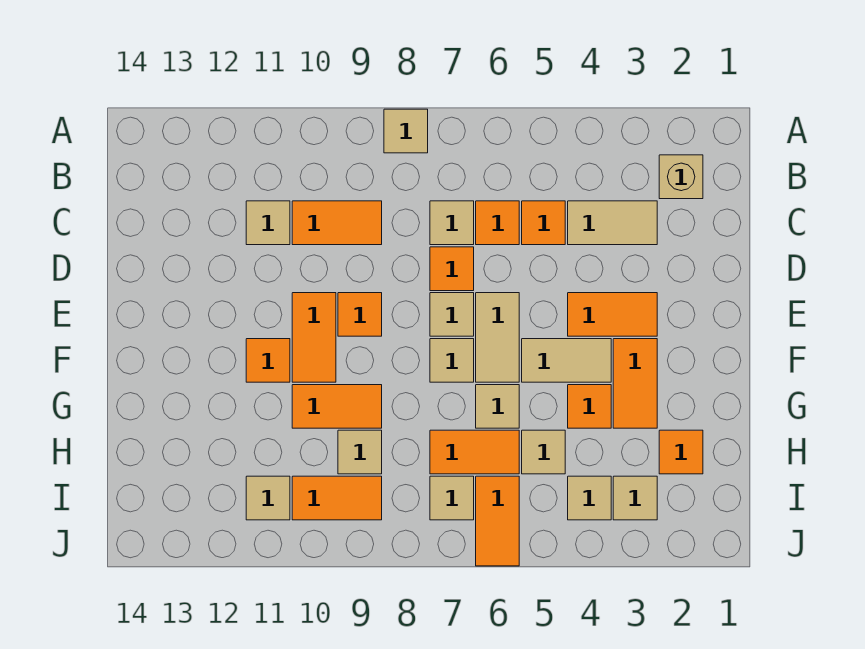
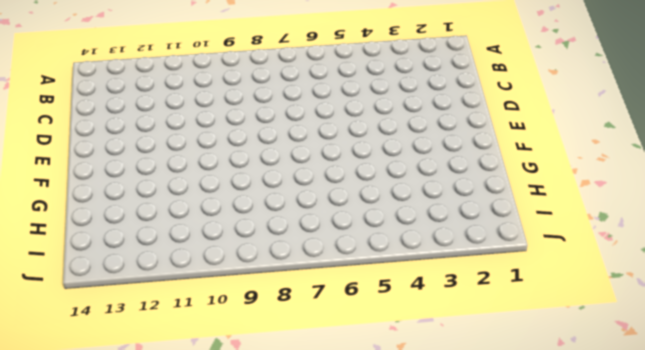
none -> tan 1x1 tile [384,109,428,153]
none -> tan 1x1 brick [659,155,703,199]
none -> tan 1x2 tile [568,201,657,245]
none -> orange 1x1 tile [522,201,565,245]

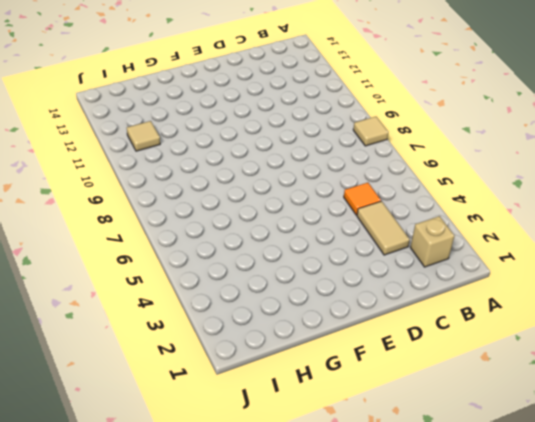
none -> orange 1x1 tile [476,201,519,245]
none -> tan 1x1 tile [430,201,474,245]
none -> orange 1x2 tile [292,201,382,245]
none -> tan 1x1 tile [246,201,290,245]

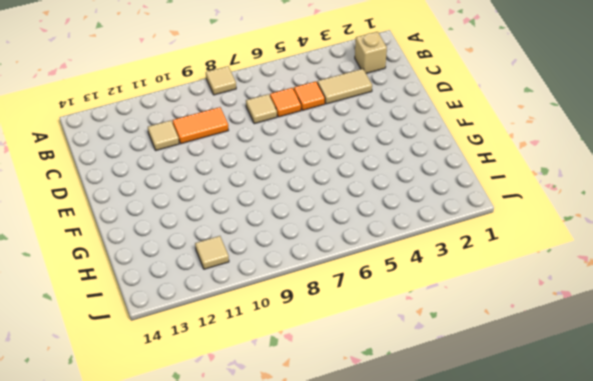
none -> orange 1x1 tile [430,247,474,291]
none -> orange 1x2 tile [568,293,657,336]
none -> tan 1x2 tile [476,293,519,382]
none -> tan 1x1 tile [430,293,474,336]

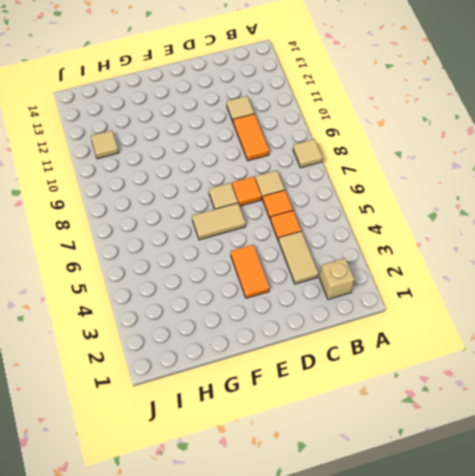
none -> orange 1x1 tile [338,293,382,336]
none -> orange 1x2 tile [292,293,336,382]
none -> orange 1x2 tile [613,339,657,428]
none -> tan 1x2 tile [522,339,611,382]

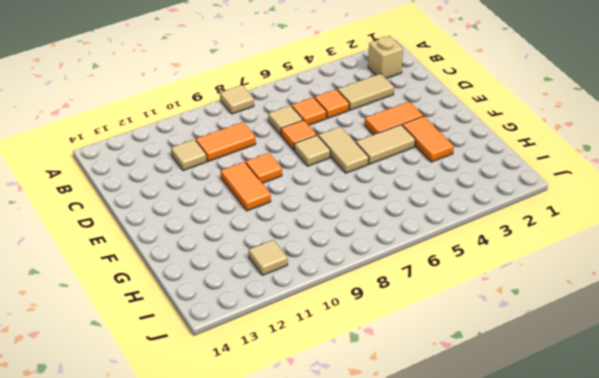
none -> tan 1x1 tile [430,339,474,382]
none -> orange 1x1 tile [246,339,290,382]
none -> orange 1x1 tile [568,385,611,428]
none -> tan 1x1 tile [476,385,519,428]

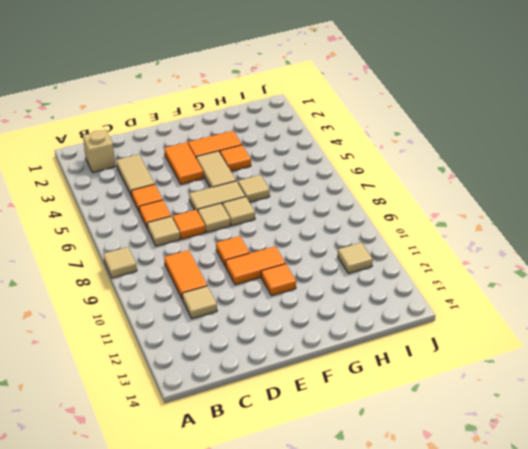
none -> orange 1x2 tile [292,385,382,428]
none -> orange 1x1 tile [659,430,703,474]
none -> tan 1x1 tile [522,430,565,474]
none -> orange 1x2 tile [430,430,519,474]

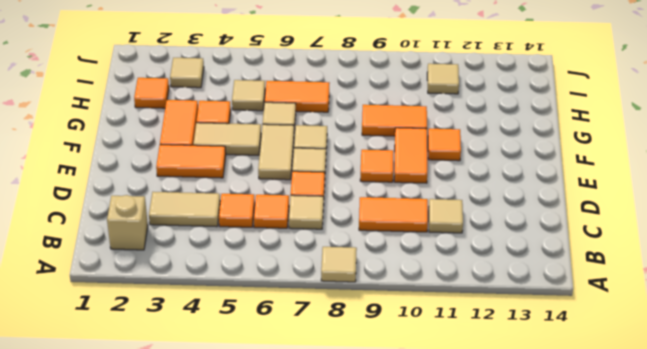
none -> tan 1x1 tile [338,430,382,474]
none -> tan 1x1 tile [568,476,611,520]
none -> orange 1x2 tile [476,476,519,566]
none -> tan 1x1 tile [430,476,474,520]

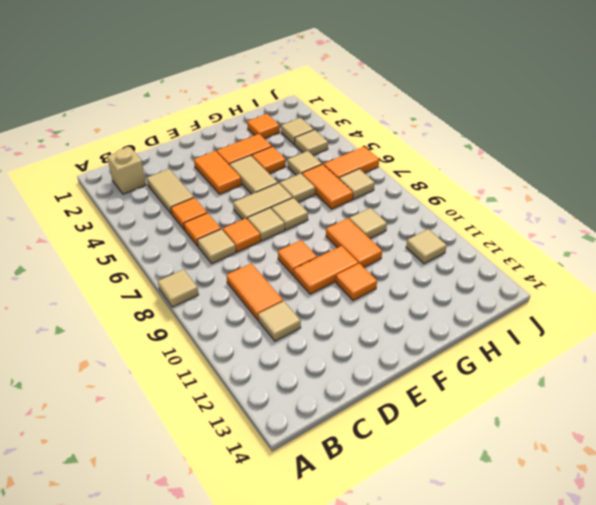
none -> orange 1x2 tile [292,476,382,520]

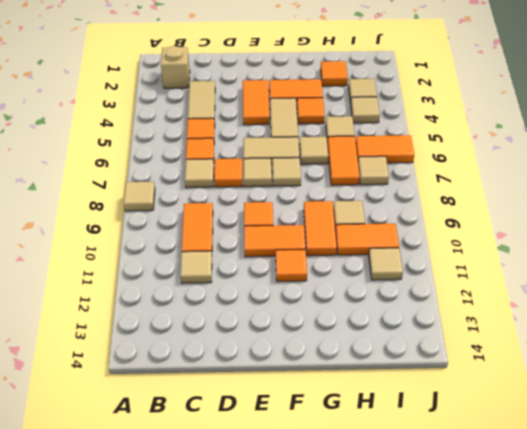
orange 1x2 tile [335,224,399,255] -> orange 1x2 tile turned to [292,476,382,520]

